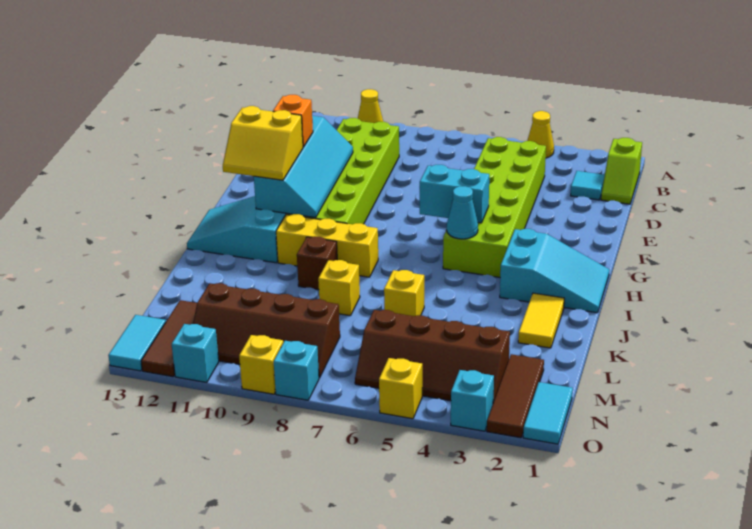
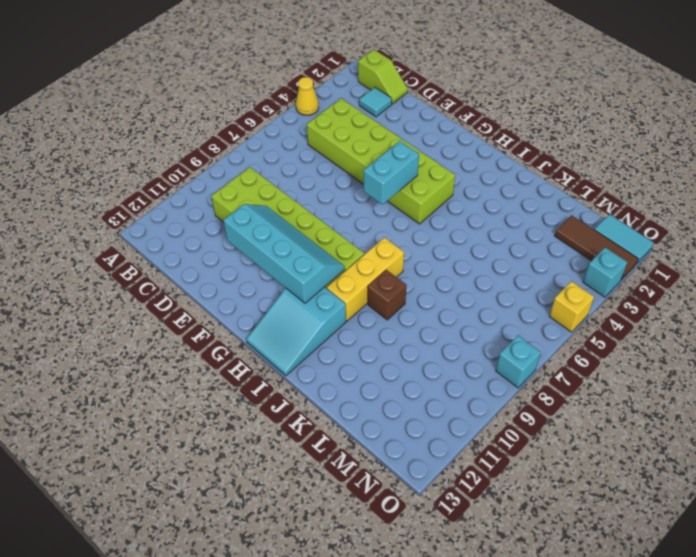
none -> yellow 1x1 cone [358,89,383,123]
none -> cyan 2x3 slope [500,229,609,313]
none -> yellow 1x2 tile [518,293,564,348]

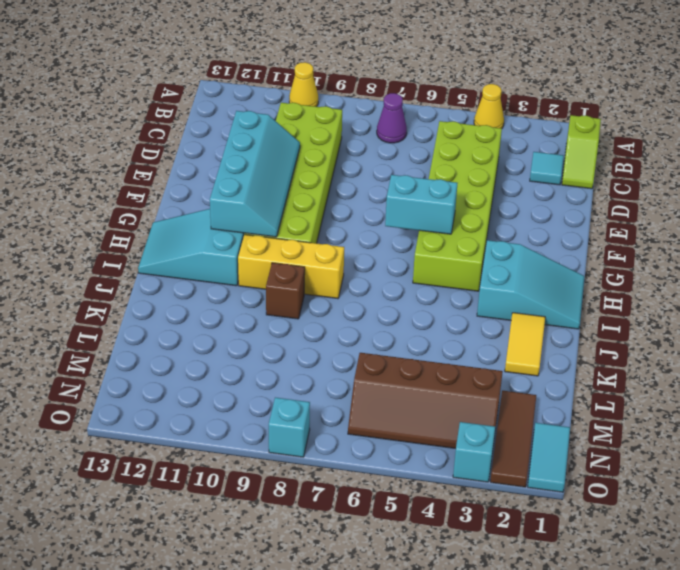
purple 1x1 cone [377,93,407,143] -> none
none -> yellow 1x1 brick [384,270,424,316]
none -> yellow 1x1 brick [318,260,360,316]
none -> brown 2x4 slope [193,283,340,378]

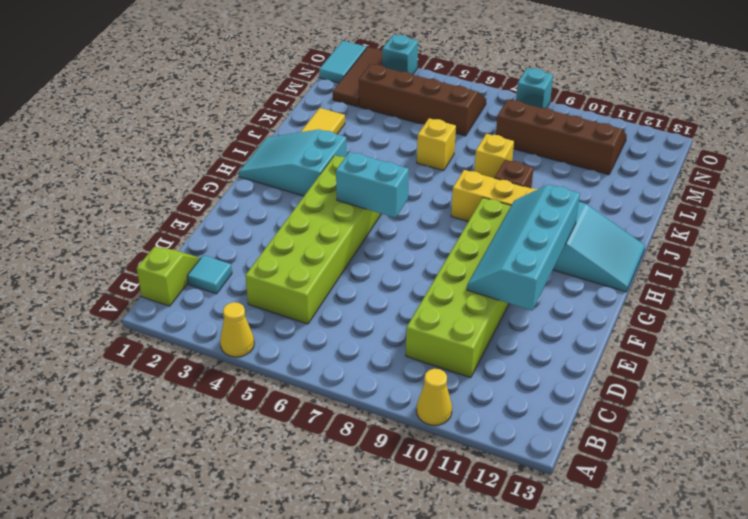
none -> brown 1x3 tile [141,300,197,377]
none -> cyan 1x2 tile [108,315,166,371]
none -> yellow 1x1 brick [379,358,422,419]

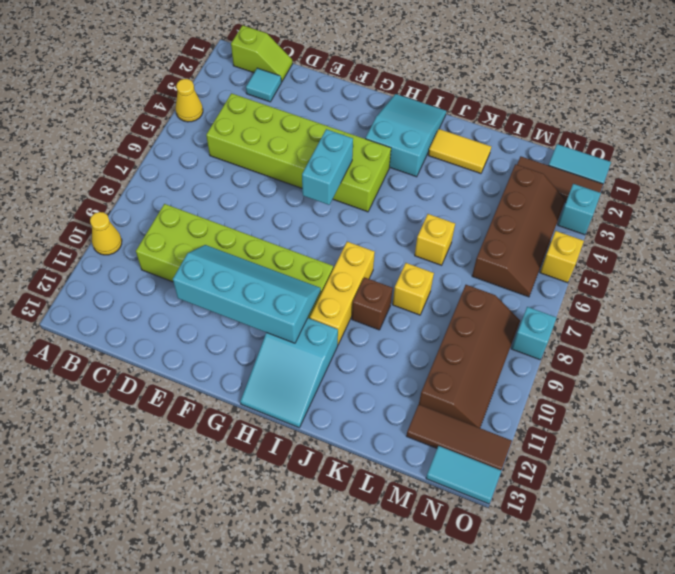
none -> yellow 1x1 brick [239,335,283,394]
none -> cyan 1x1 brick [172,324,219,383]
none -> cyan 1x1 cone [447,186,478,239]

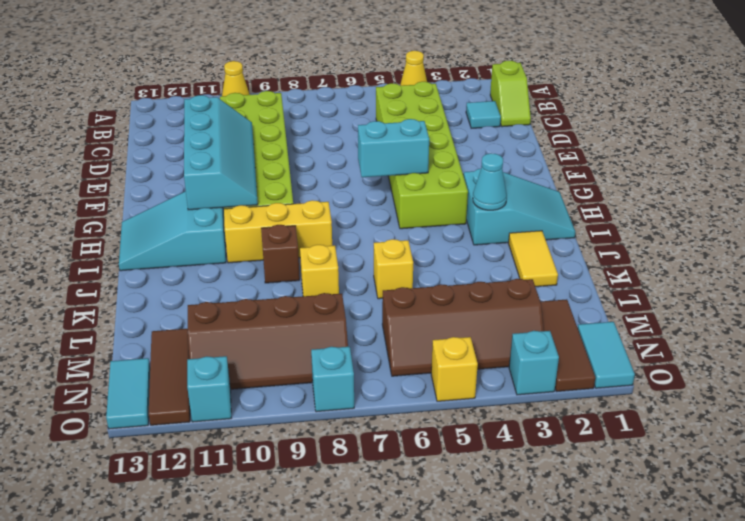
cyan 1x1 cone [473,153,507,210] -> cyan 1x1 cone moved to [447,186,478,239]
none -> yellow 1x1 brick [239,335,283,394]
none -> orange 1x1 brick [273,95,313,147]
none -> yellow 2x2 slope [223,106,303,180]

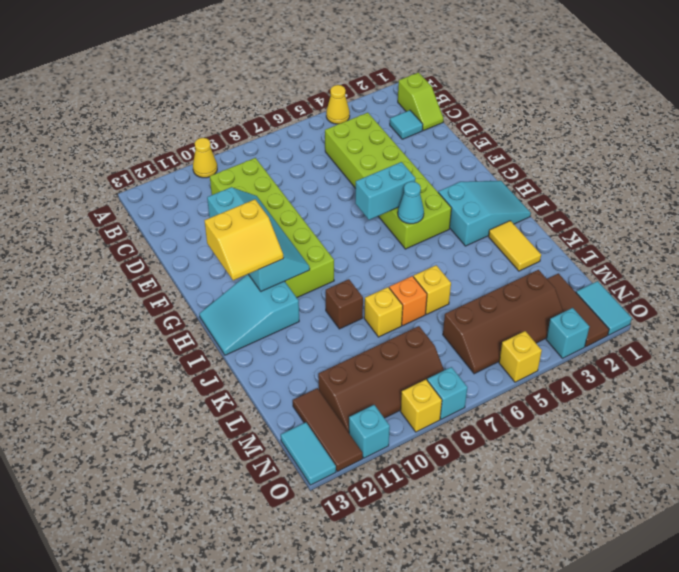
orange 1x1 brick [389,276,427,325] -> orange 1x1 brick moved to [273,95,313,147]
none -> yellow 1x3 brick [276,214,378,277]

